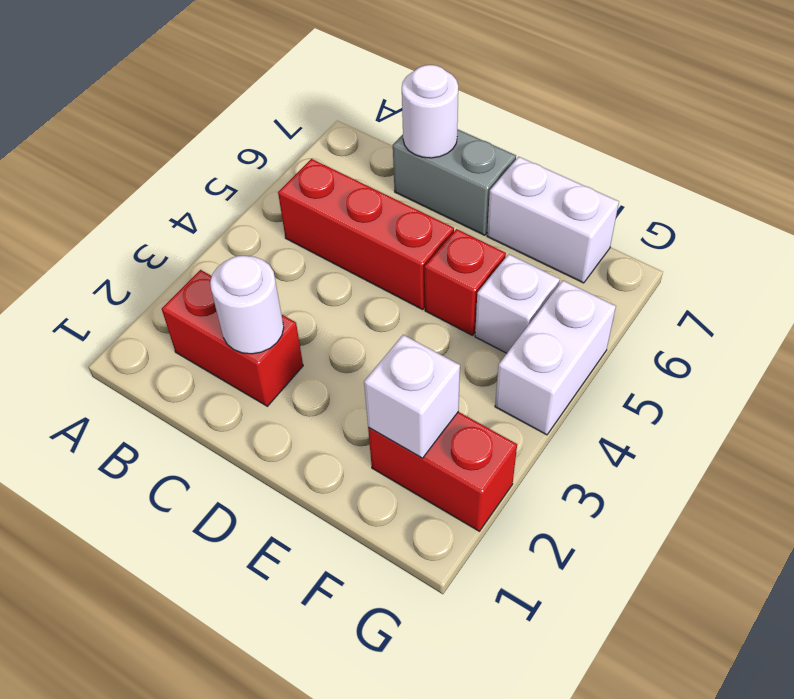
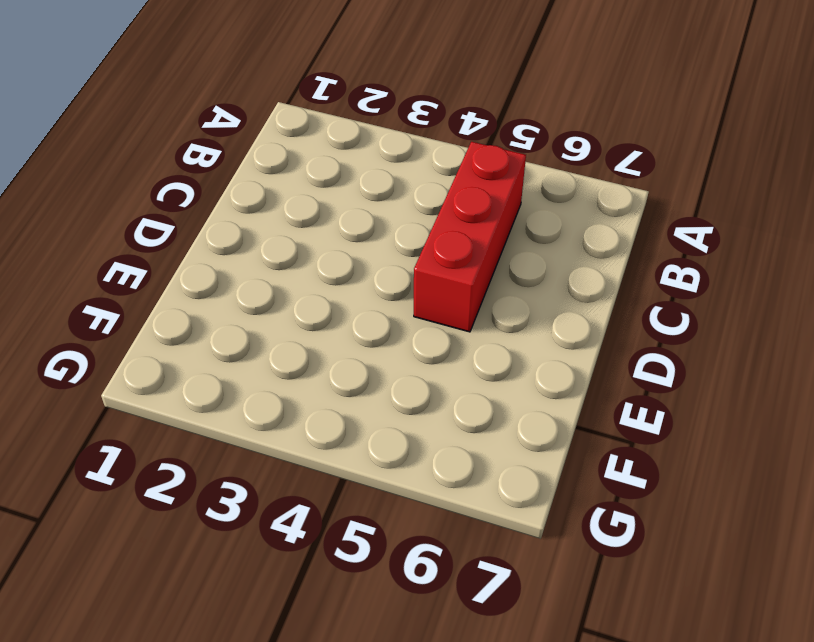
none -> red 1x2 brick [162,270,303,406]
none -> grey 1x2 brick [393,129,516,235]

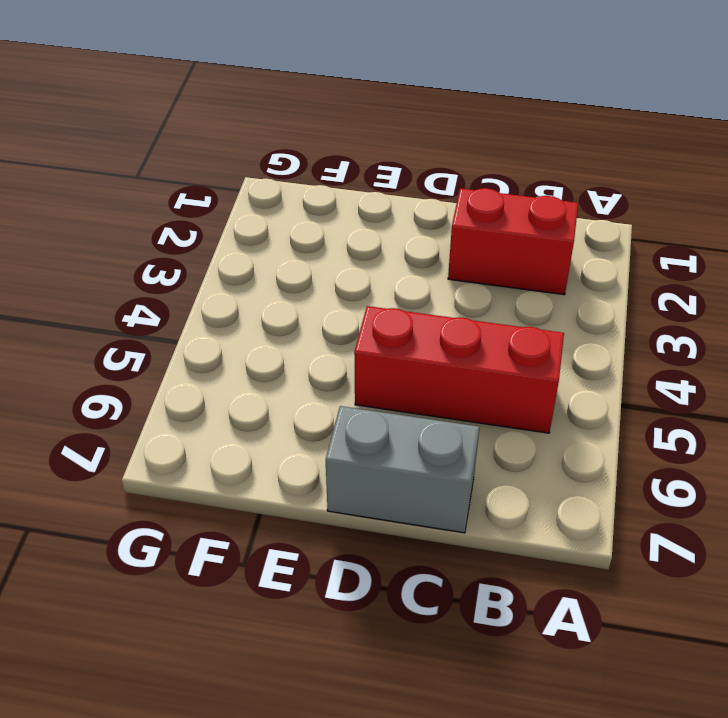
none -> red 1x1 brick [425,229,506,335]
none -> white 1x2 brick [487,157,619,283]

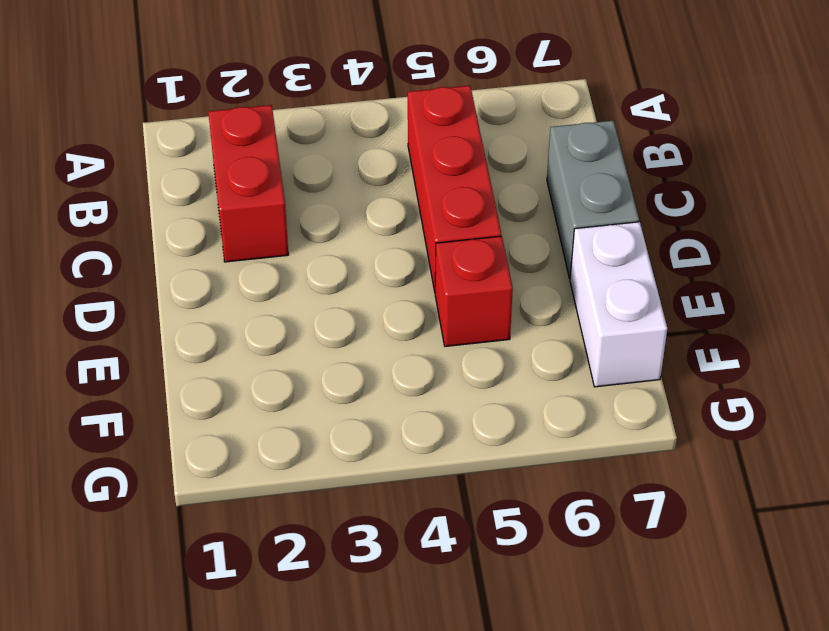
none -> red 1x2 brick [368,412,517,531]
none -> white 1x1 brick [475,254,560,353]

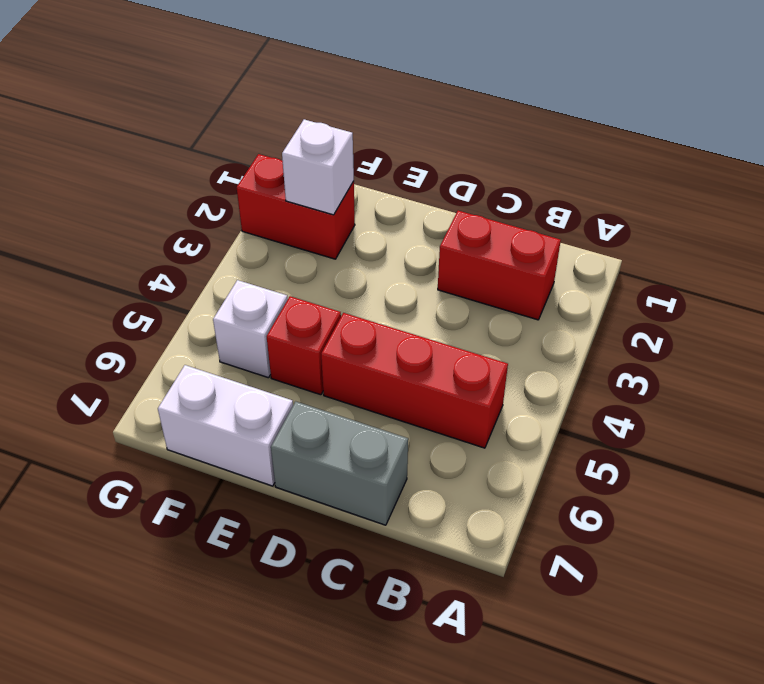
none -> white 1x2 brick [495,280,616,435]
none -> white 1x1 round brick [210,256,284,354]

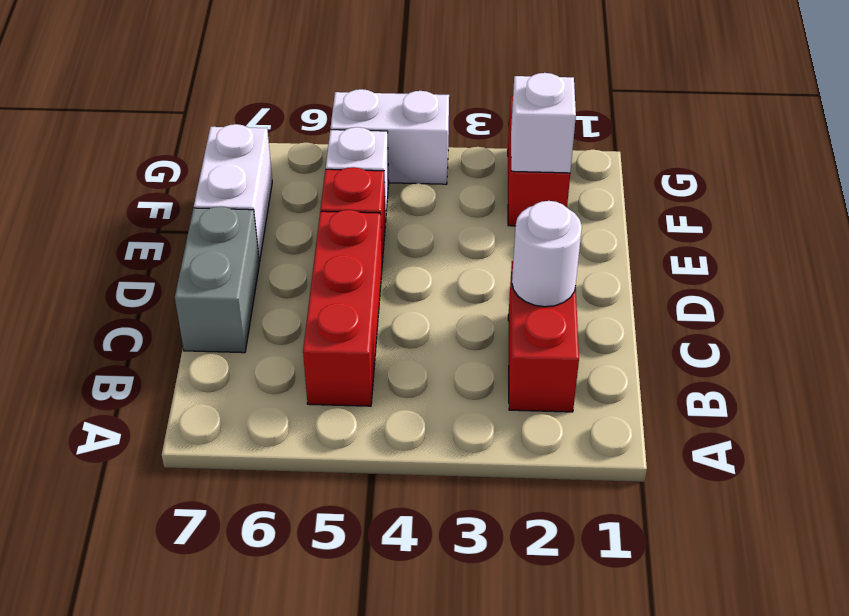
none -> white 1x1 round brick [402,65,458,158]

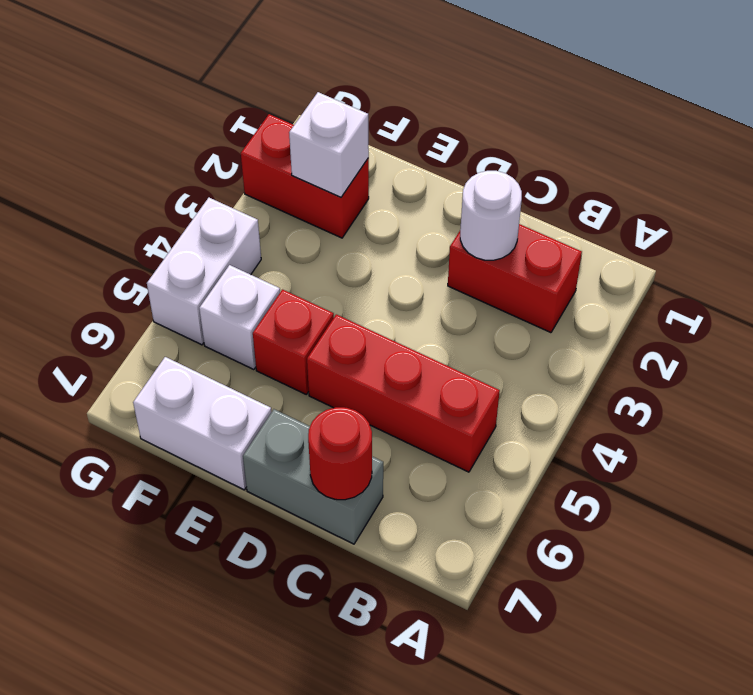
red 1x1 round brick [308,407,372,500] -> white 1x1 round brick [402,65,458,158]

